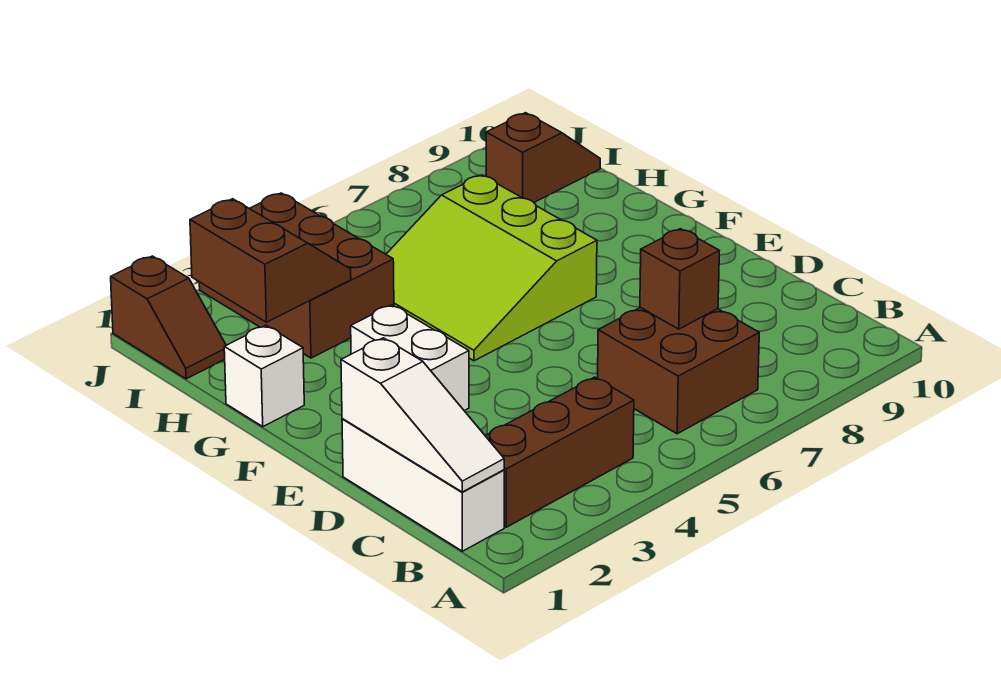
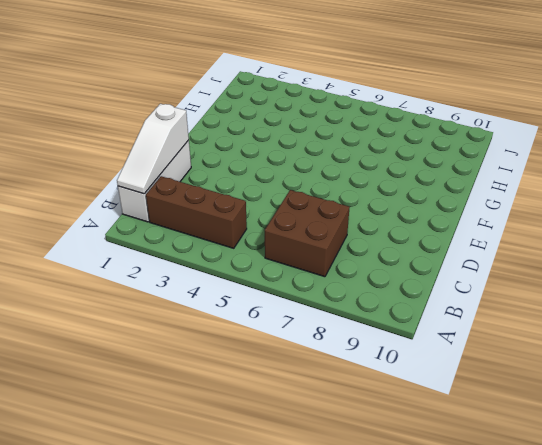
none -> white 1x2 brick [351,305,469,411]
none -> lime 3x3 slope [386,175,597,361]
none -> white 1x1 brick [224,325,304,427]

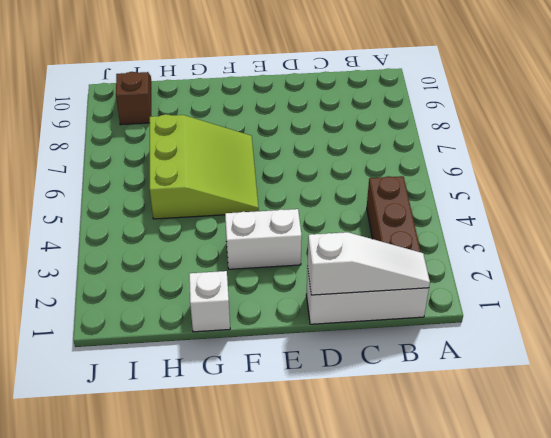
lime 3x3 slope [150,114,259,219] -> lime 3x3 slope turned to [386,175,597,361]
none -> brown 2x2 brick [598,307,759,434]
none -> brown 2x3 brick [199,193,394,358]
none -> brown 1x2 slope [111,256,226,379]

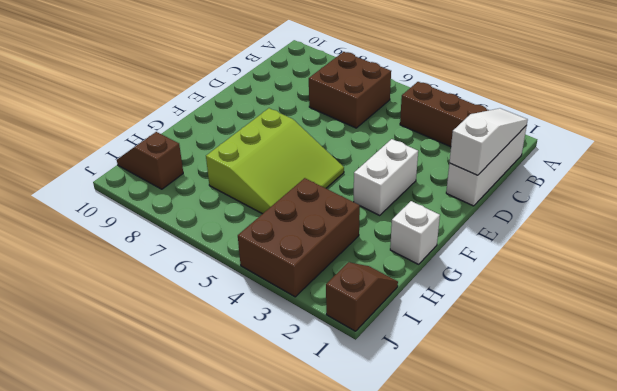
none -> brown 1x1 brick [640,229,719,329]
none -> brown 2x2 slope [190,199,351,322]

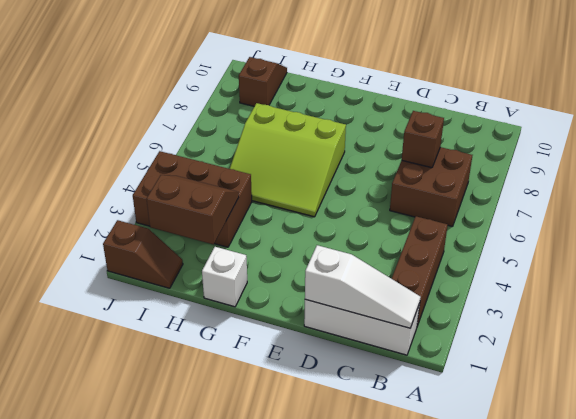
none -> white 1x2 brick [351,305,469,411]

